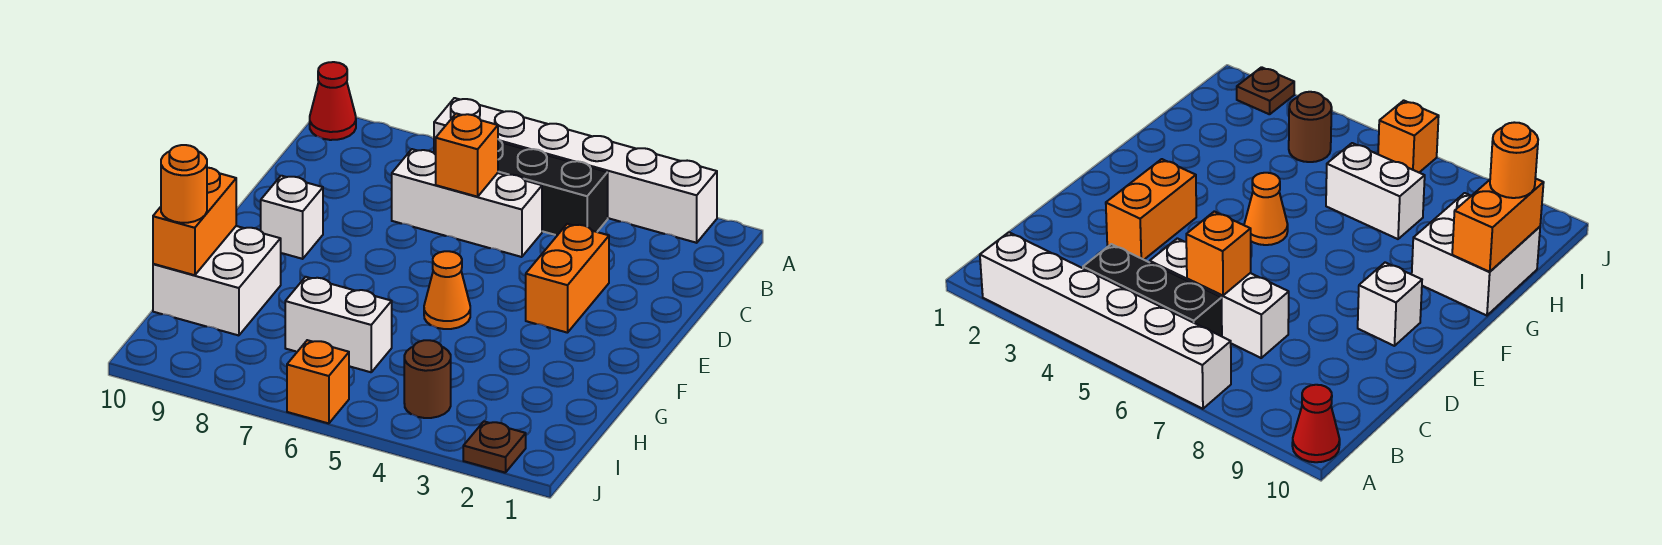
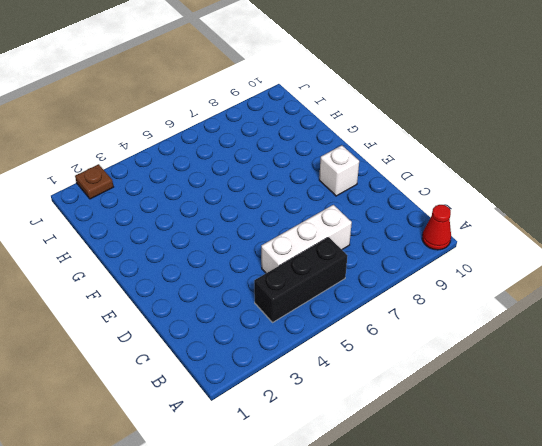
none -> white 1x6 brick [434,98,717,243]
none -> orange 1x2 brick [526,224,609,333]
none -> orange 1x1 cone [424,251,470,329]

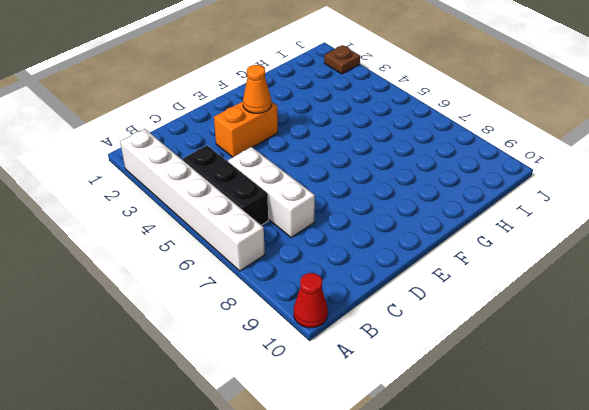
orange 1x1 cone [243,65,271,113] -> orange 1x1 cone moved to [424,251,470,329]
none -> white 1x1 brick [261,176,323,259]
none -> white 2x2 brick [153,226,281,335]
none -> white 1x2 brick [285,277,392,372]

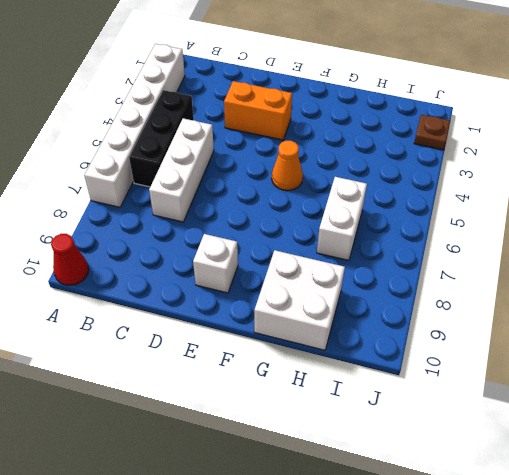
none -> brown 1x1 round brick [404,340,451,418]
none -> orange 1x1 brick [287,340,349,423]
none -> orange 1x1 brick [436,113,498,197]

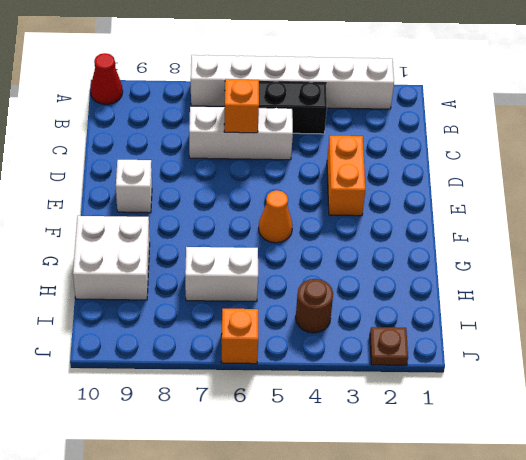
none -> orange 1x2 brick [153,168,236,275]
none -> orange 1x1 round brick [161,145,207,223]

